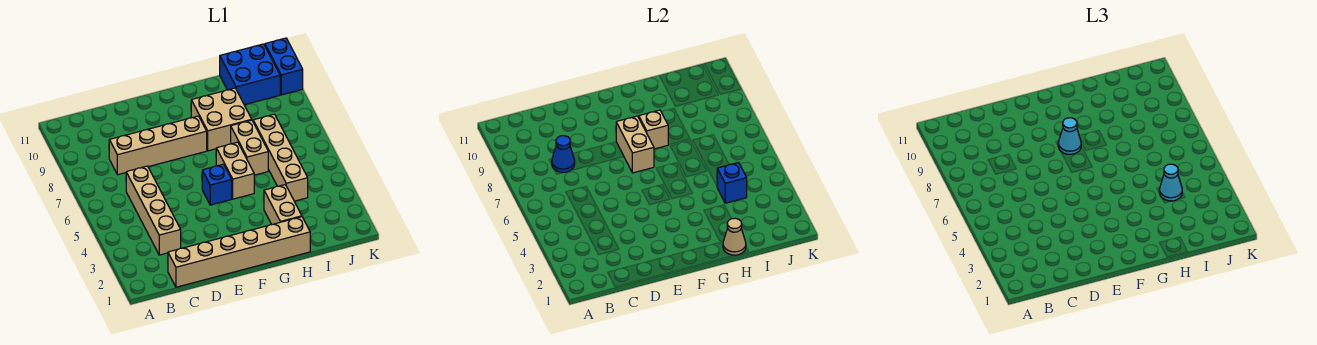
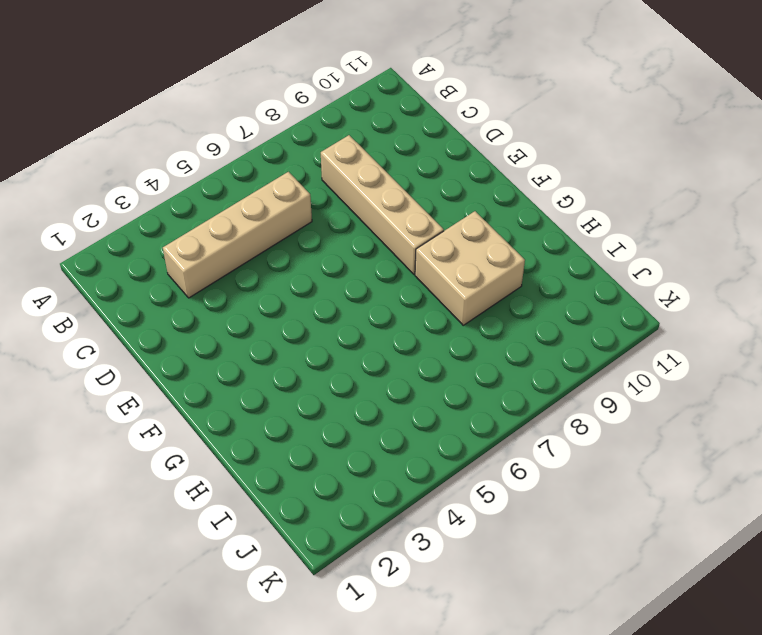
none -> tan 1x6 brick [168,217,310,287]
none -> blue 1x1 brick [202,164,232,205]
none -> tan 1x2 brick [216,142,254,199]

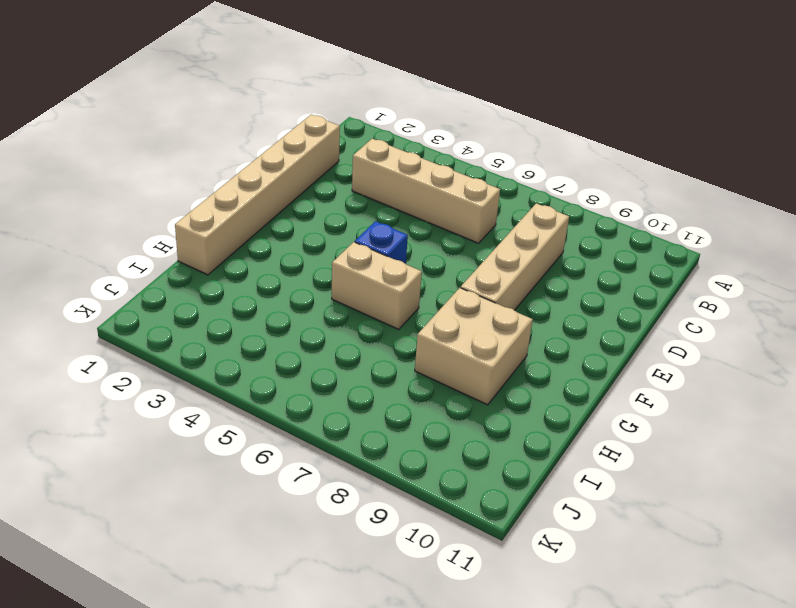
none -> tan 1x2 brick [264,185,302,224]
none -> tan 1x2 brick [231,120,268,175]
none -> tan 1x4 brick [253,114,308,201]

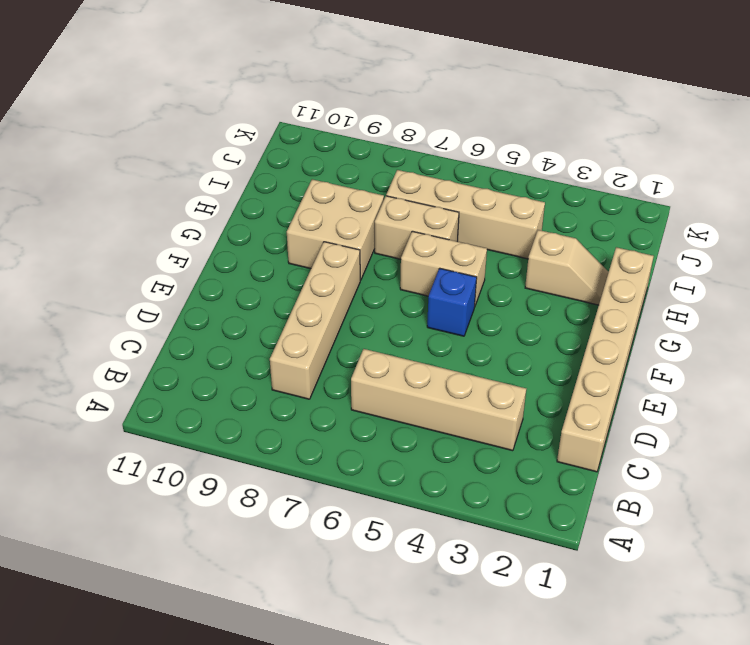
tan 1x2 slope [525,230,609,305] -> tan 1x2 brick [264,185,302,224]
none -> blue 2x2 brick [220,44,280,105]
none -> blue 1x2 brick [265,38,303,95]
none -> blue 1x1 cone [552,136,575,172]

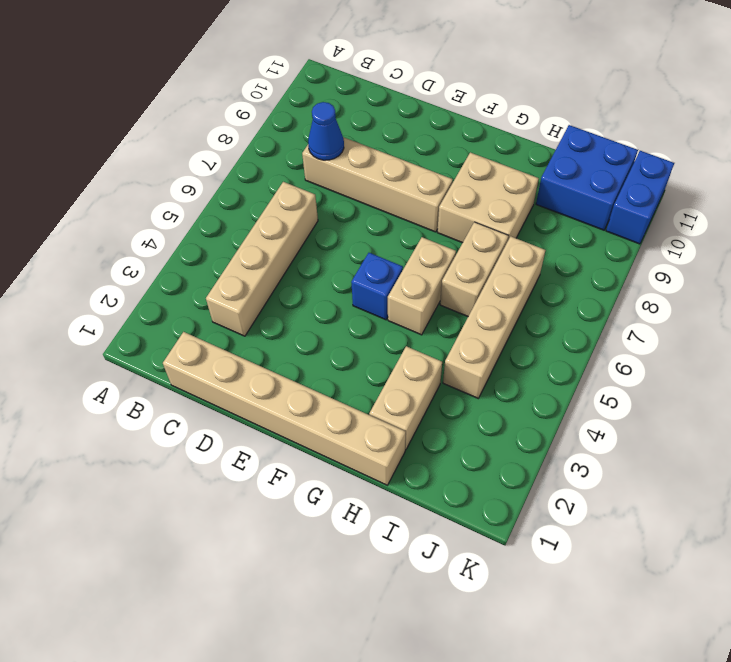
none -> tan 1x2 brick [616,116,654,173]
none -> tan 1x1 brick [639,110,668,149]
none -> tan 1x1 cone [723,218,746,255]

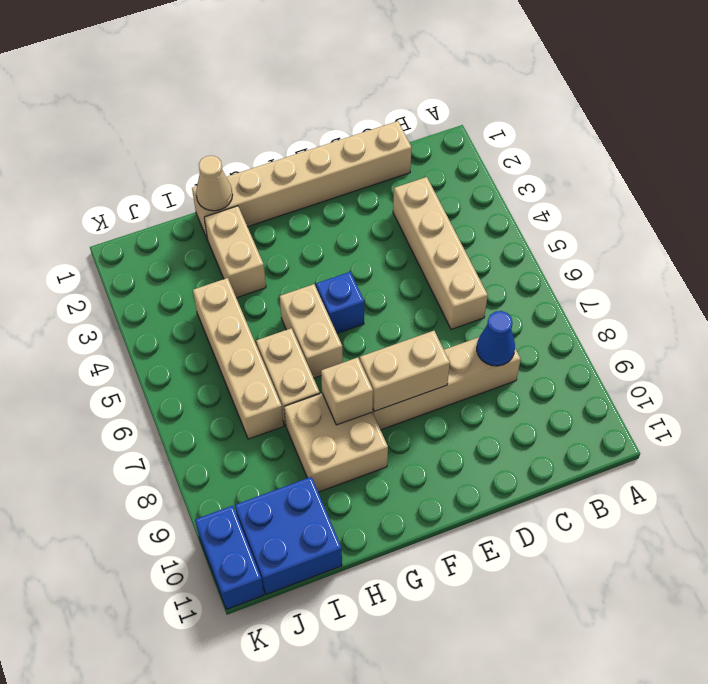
tan 1x2 brick [360,331,450,411] -> tan 1x2 brick turned to [616,116,654,173]
none -> blue 1x1 brick [717,163,747,203]
none -> cyan 1x1 cone [1058,118,1081,154]
none -> cyan 1x1 cone [1160,164,1182,201]

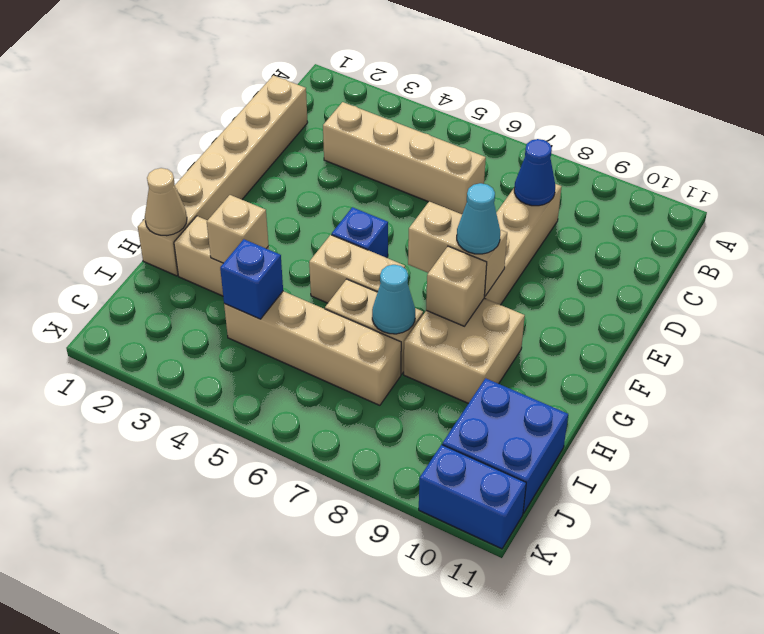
tan 1x1 brick [207,195,269,263] -> none
cyan 1x1 cone [372,265,415,334] -> cyan 1x1 cone moved to [1160,164,1182,201]

